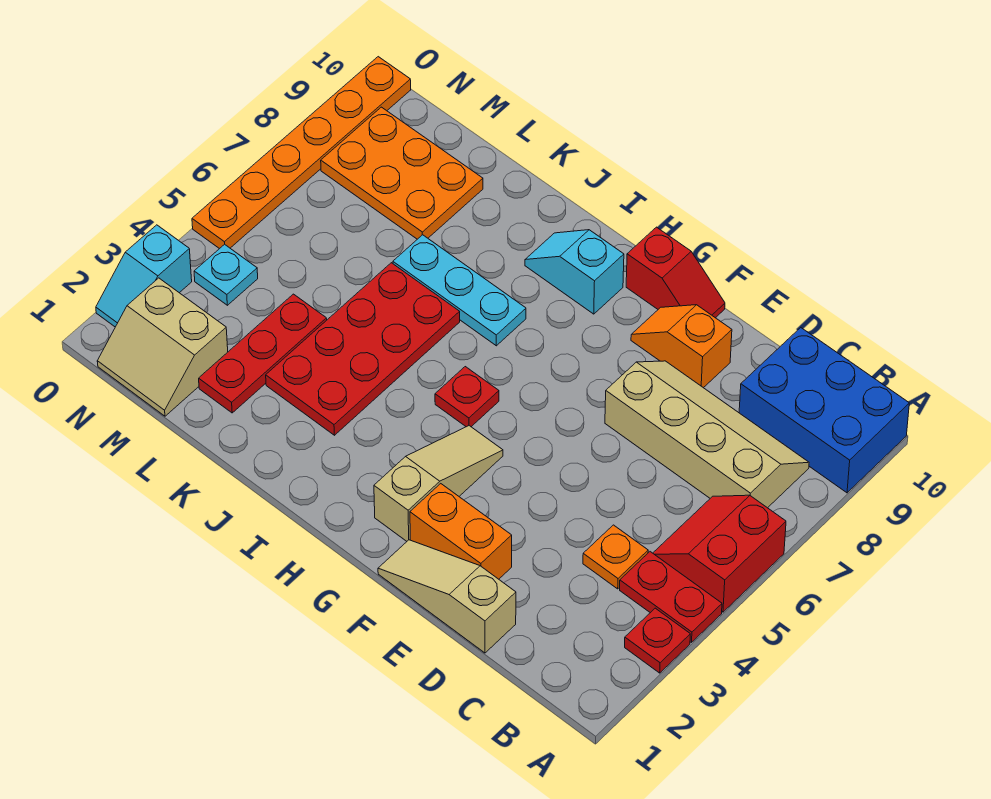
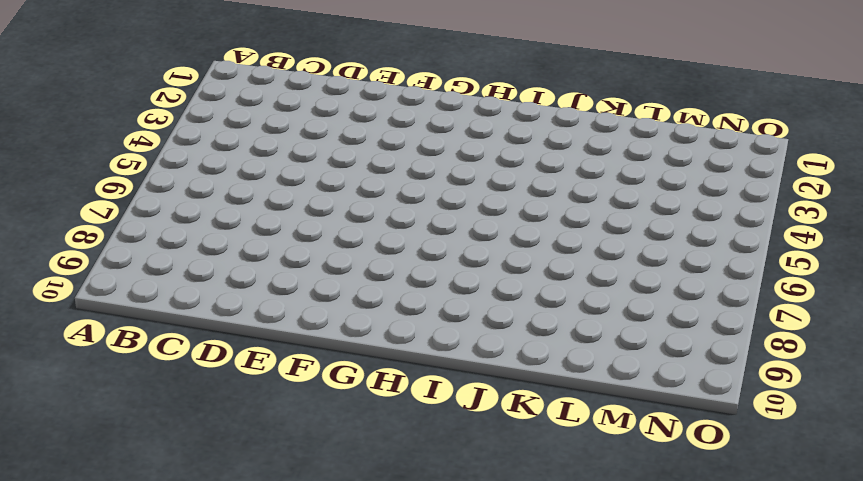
none -> red 1x1 plate [625,608,690,673]
none -> red 1x2 plate [620,552,722,642]
none -> red 2x2 slope [653,495,786,612]

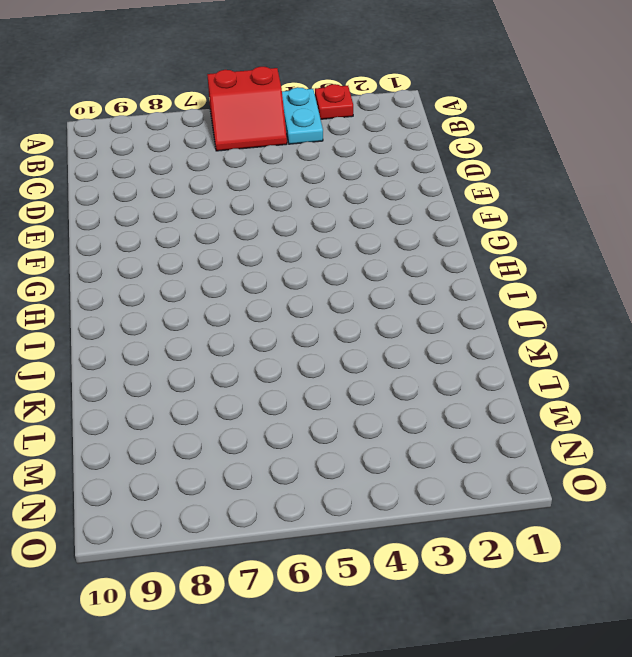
cyan 1x2 plate [282,87,323,144] -> red 1x2 plate [620,552,722,642]
none -> blue 2x3 brick [739,328,909,493]
none -> tan 2x4 slope [605,361,809,508]
none -> orange 1x1 plate [583,525,648,589]

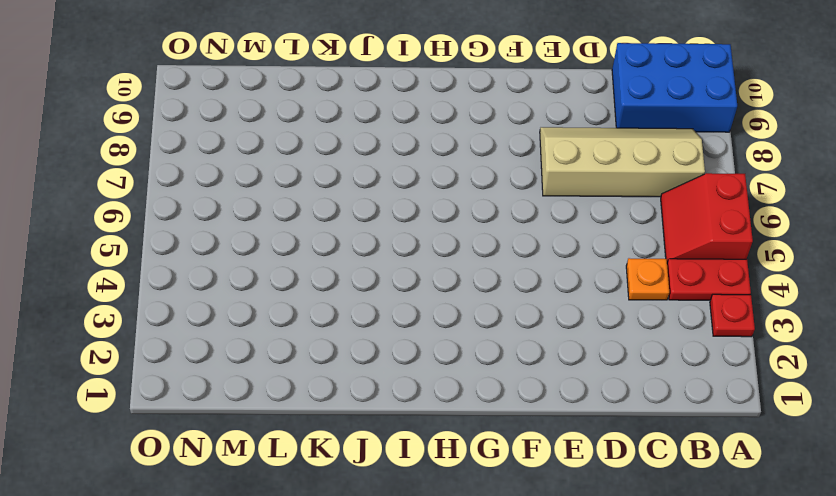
none -> tan 1x3 slope [378,540,516,653]
none -> orange 1x2 brick [410,484,512,579]
none -> orange 1x2 slope [631,305,732,388]

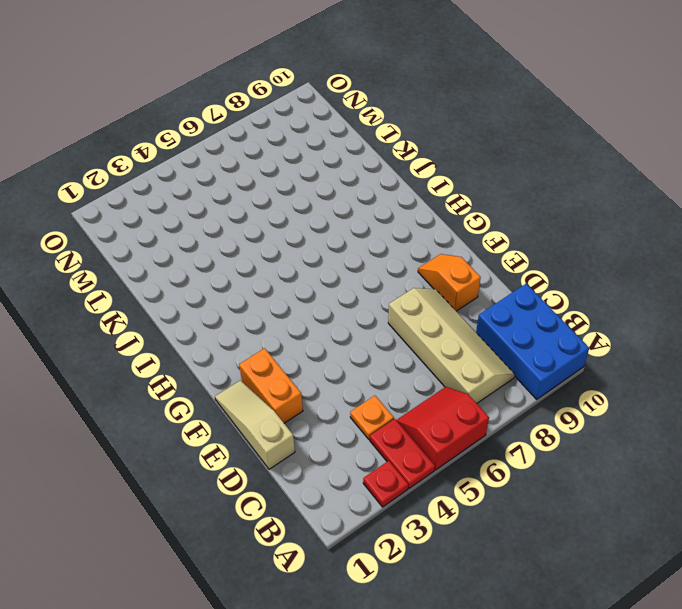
none -> red 1x2 slope [626,227,725,318]
none -> tan 1x3 slope [374,426,503,541]
none -> red 1x1 plate [435,367,499,427]

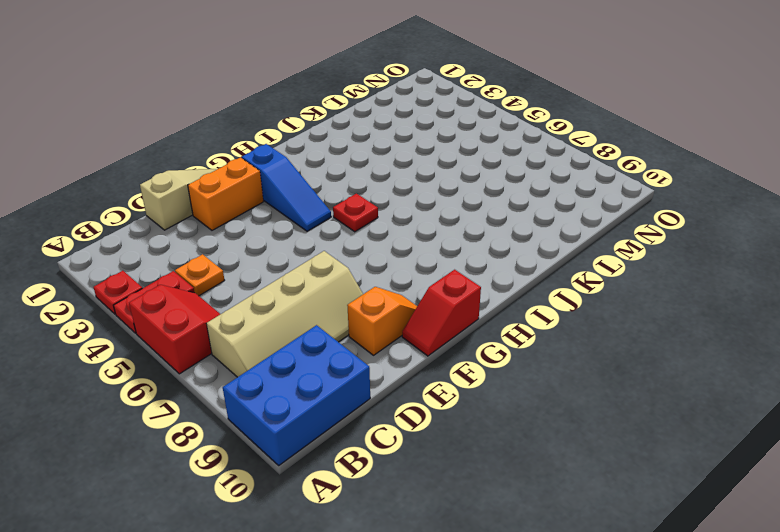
blue 1x3 slope [242,144,331,231] -> tan 1x3 slope [374,426,503,541]
none -> cyan 1x2 slope [525,230,624,314]
none -> cyan 1x3 plate [393,235,526,346]
none -> red 2x4 plate [266,263,460,435]

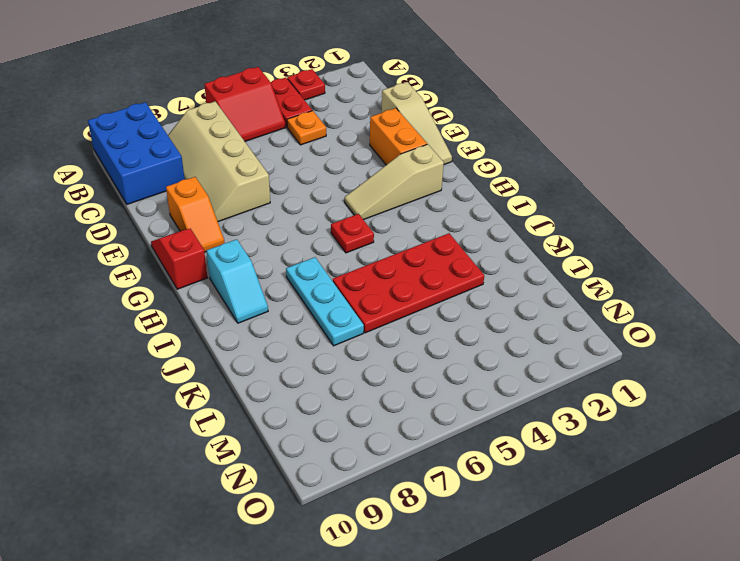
none -> red 1x3 plate [199,294,327,413]
none -> orange 2x3 plate [321,107,483,239]
none -> tan 2x2 slope [97,278,228,416]

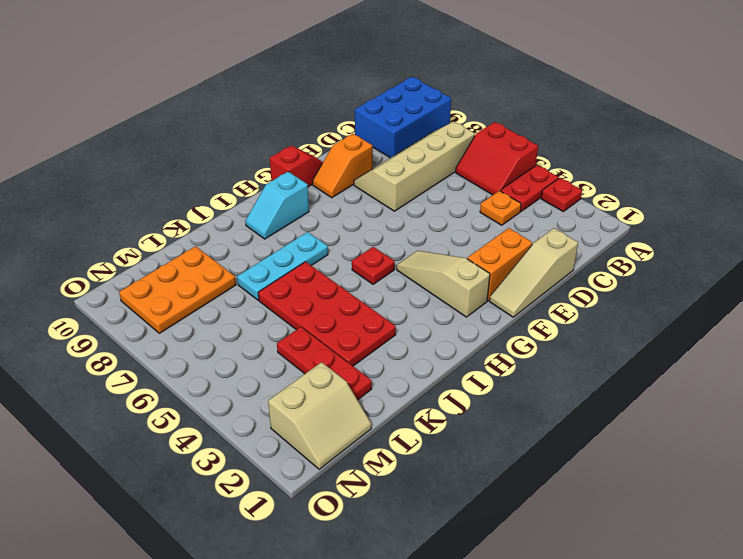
none -> cyan 1x1 plate [194,244,258,305]
none -> cyan 1x2 slope [96,225,192,327]
none -> orange 1x6 plate [192,57,411,249]

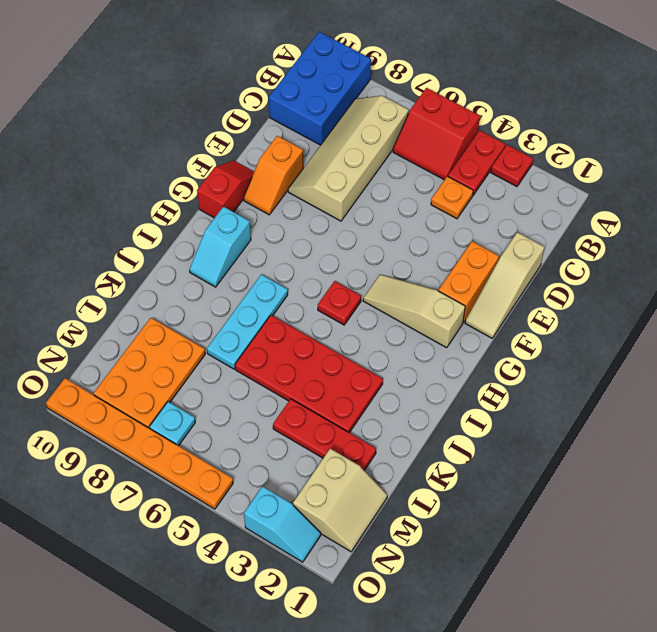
cyan 1x1 plate [149,402,195,446] -> cyan 1x1 plate moved to [194,244,258,305]

